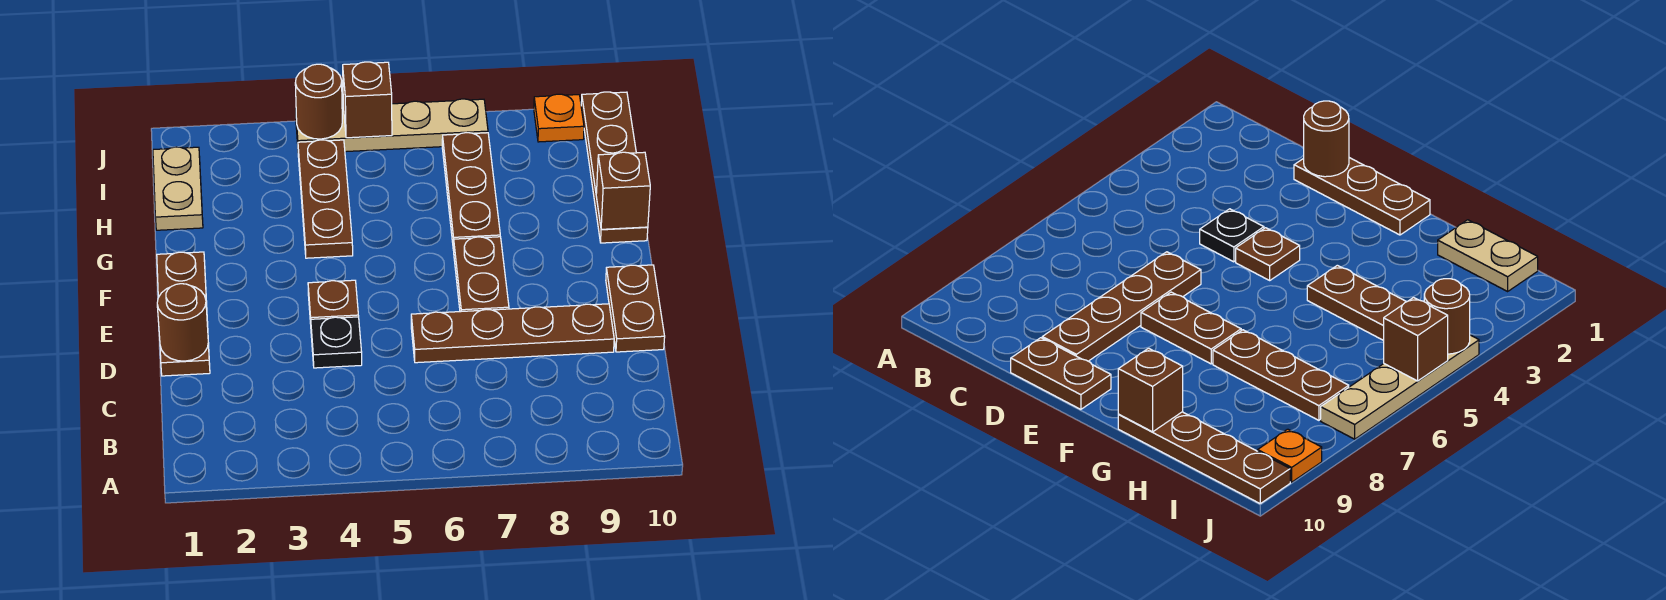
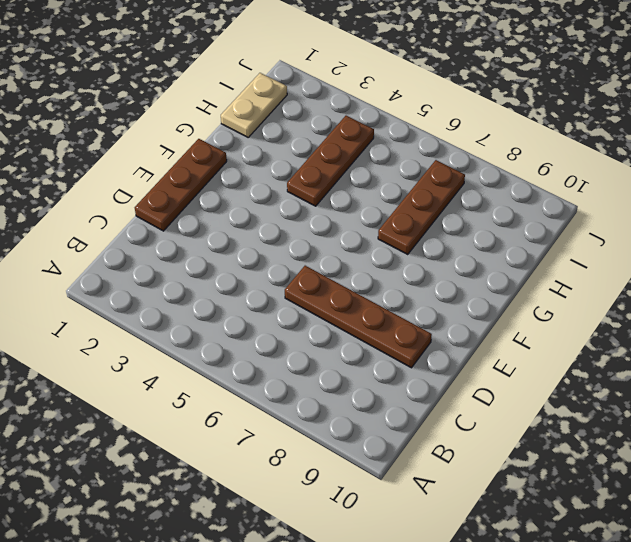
none -> black 1x1 plate [311,317,362,368]
none -> brown 1x2 plate [606,265,665,352]
none -> brown 1x1 plate [308,280,359,324]

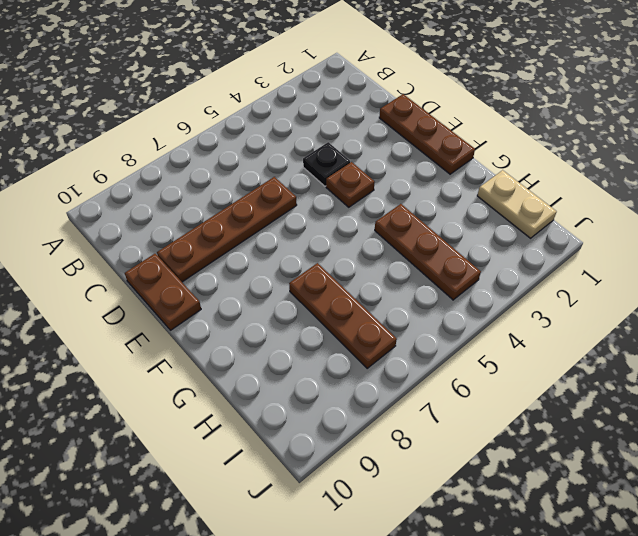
none -> brown 1x2 plate [454,237,509,312]
none -> brown 1x4 plate [581,92,648,243]
none -> tan 1x4 plate [296,99,488,152]

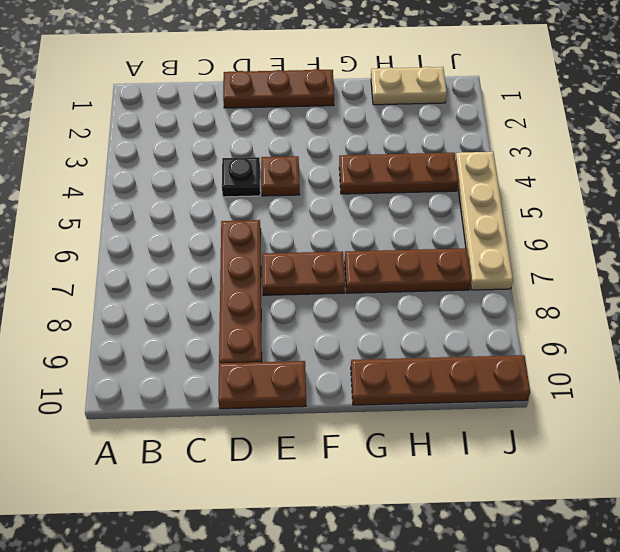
none -> orange 1x1 plate [534,94,584,142]
none -> brown 1x1 round brick [157,284,208,361]
none -> brown 1x1 brick [596,152,650,229]

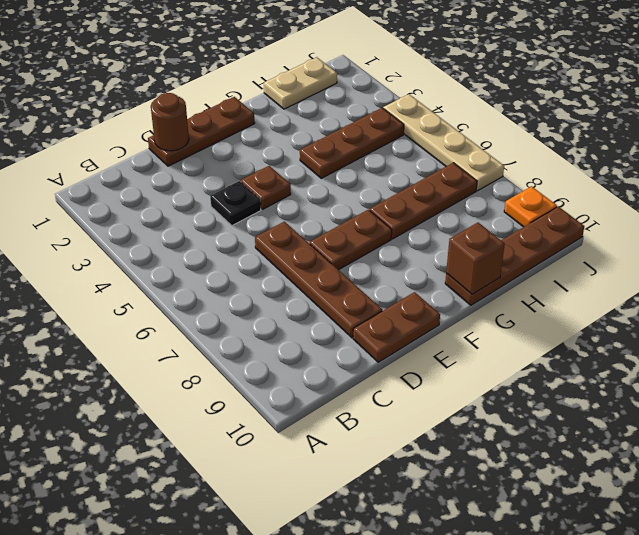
none -> brown 1x1 round brick [295,64,342,139]
none -> brown 1x1 brick [343,62,392,138]

